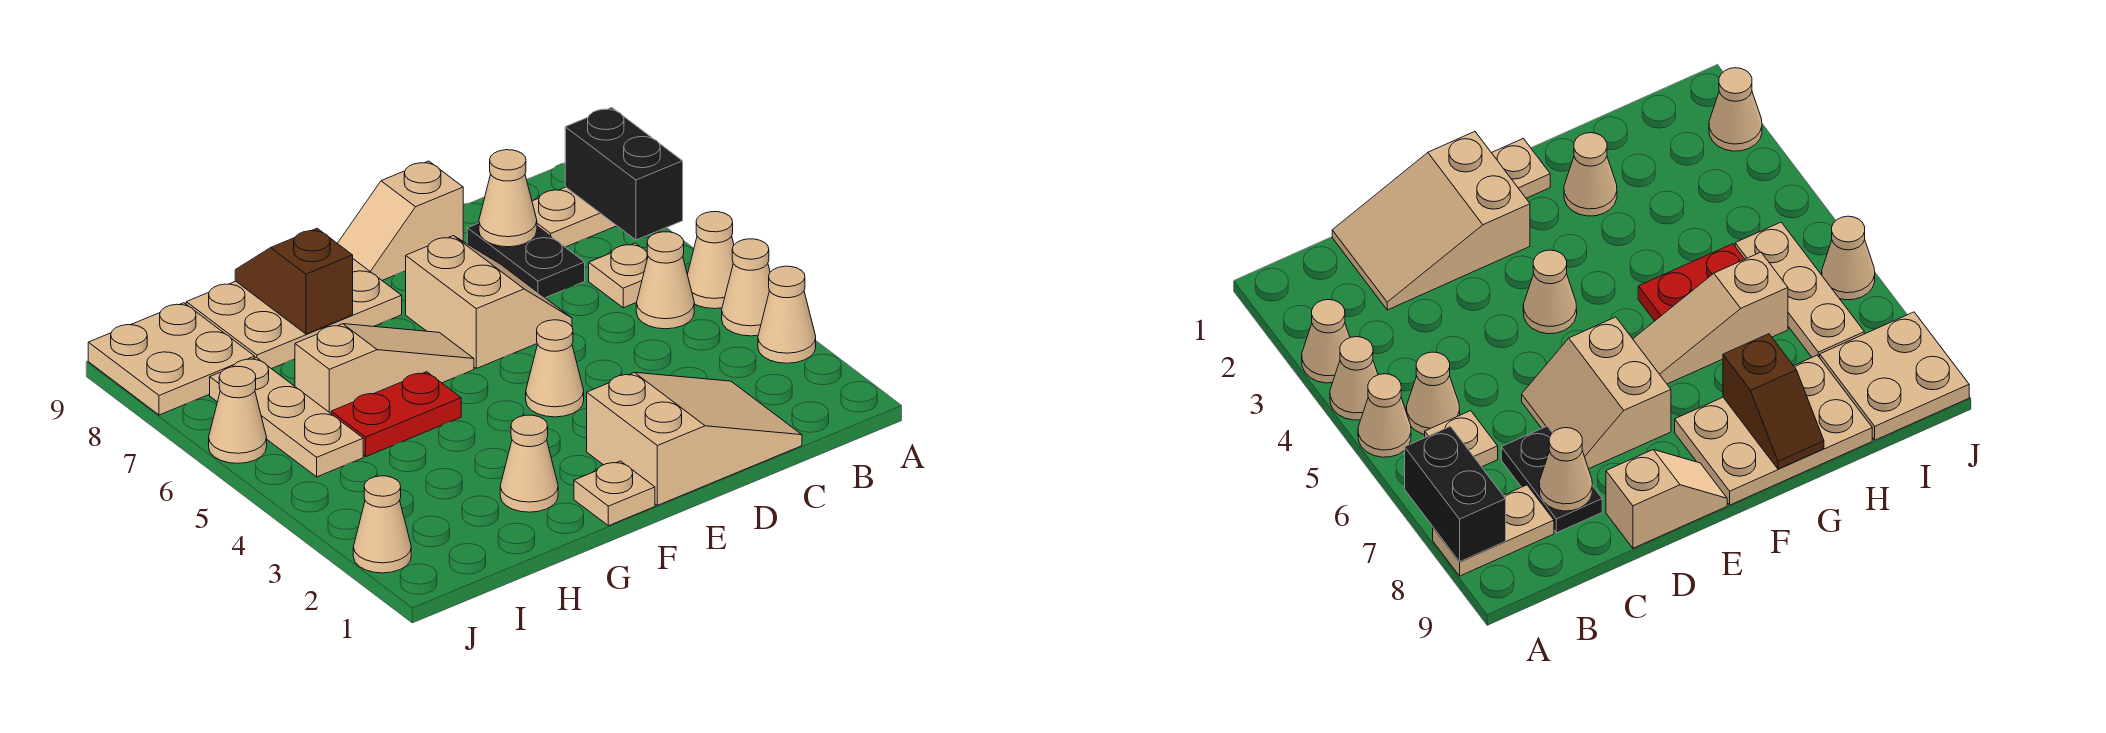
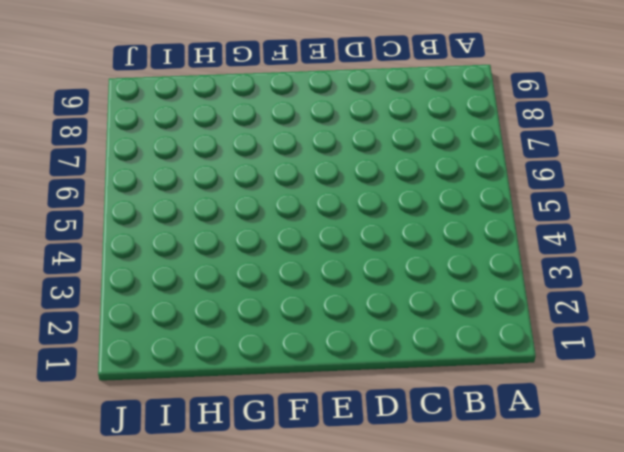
none -> tan 1x1 cone [758,266,816,363]
none -> tan 1x1 cone [722,239,770,336]
none -> tan 1x1 cone [687,212,734,309]

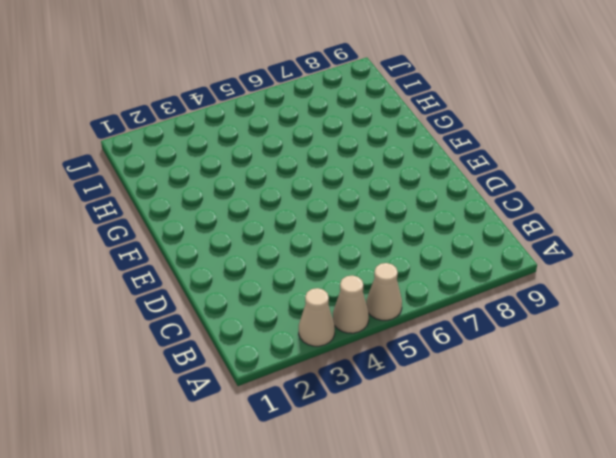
none -> tan 1x2 plate [532,187,617,247]
none -> tan 1x1 cone [636,232,694,329]
none -> tan 1x1 plate [589,243,648,308]

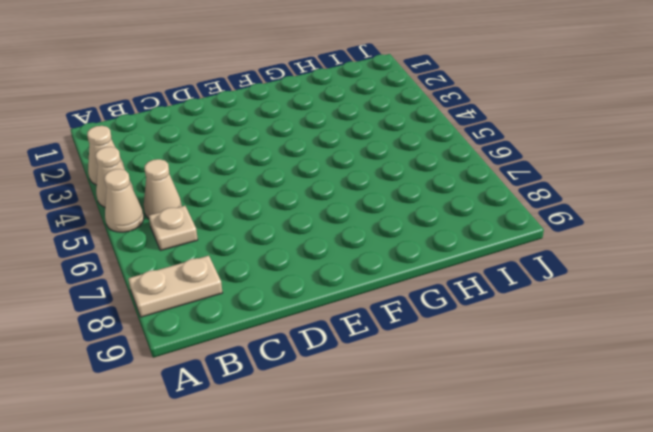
none -> tan 2x3 slope [587,372,802,505]
none -> black 1x2 plate [467,223,585,298]
none -> tan 2x2 slope [406,236,572,368]

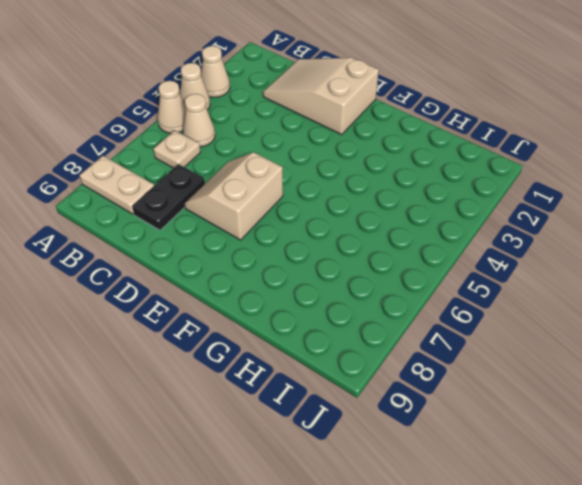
none -> tan 1x2 slope [337,161,463,280]
none -> tan 1x1 cone [526,320,584,417]
none -> tan 1x1 plate [574,461,655,526]

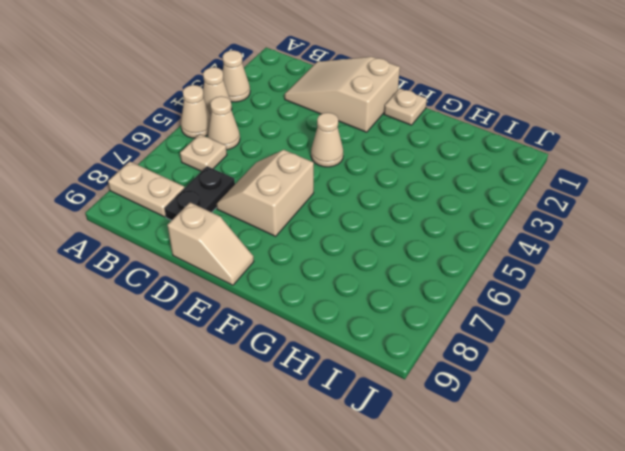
none -> tan 1x3 slope [295,324,474,413]
none -> tan 2x3 plate [186,259,402,369]
none -> tan 1x1 cone [500,415,558,512]

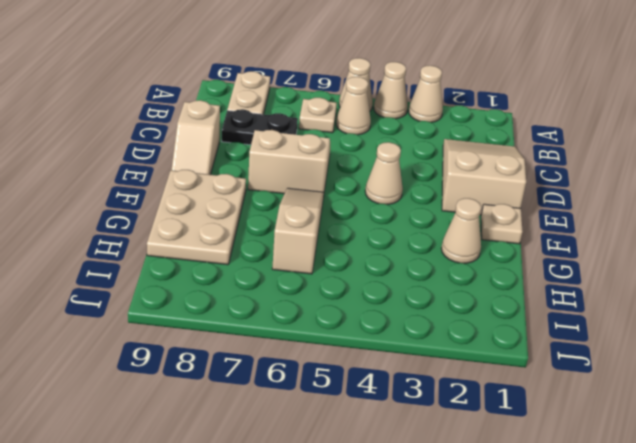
none -> red 1x2 plate [331,372,461,456]
none -> tan 1x3 plate [210,357,363,477]
none -> tan 2x2 plate [88,303,255,415]

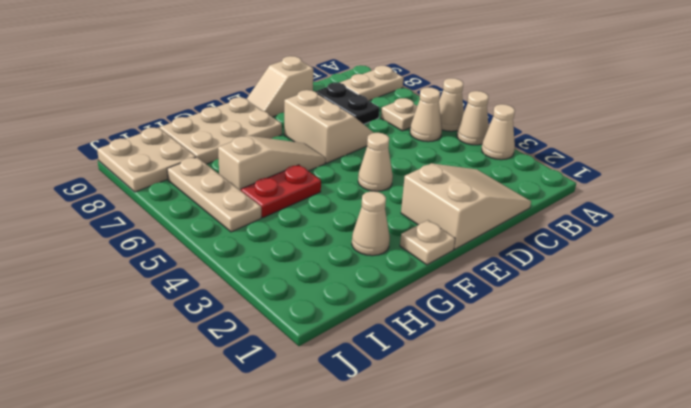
none -> tan 1x1 cone [353,476,411,573]
none -> tan 1x1 cone [209,366,267,463]
none -> black 1x2 brick [565,108,683,240]

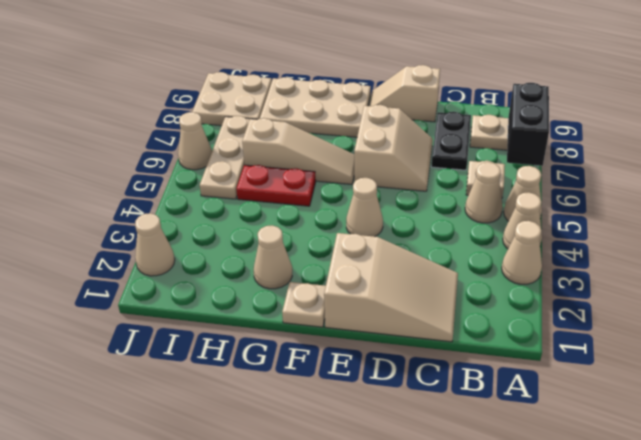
none -> tan 1x1 cone [479,150,537,247]
none -> brown 1x2 slope [235,228,353,334]

